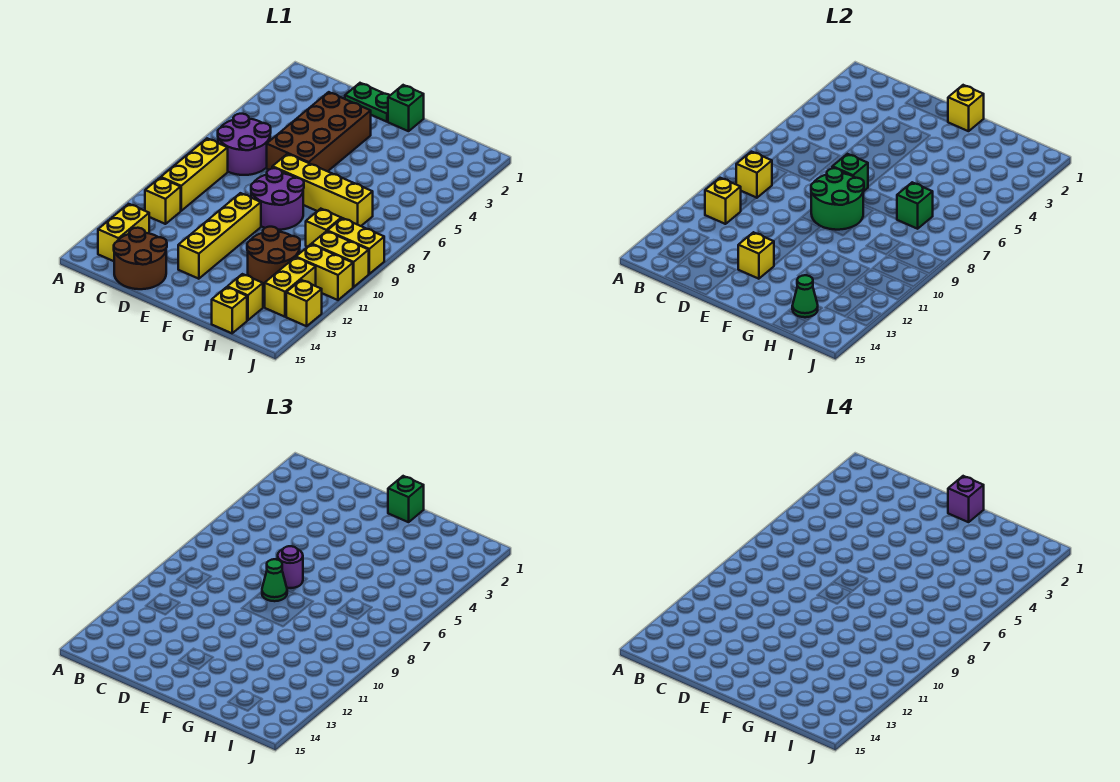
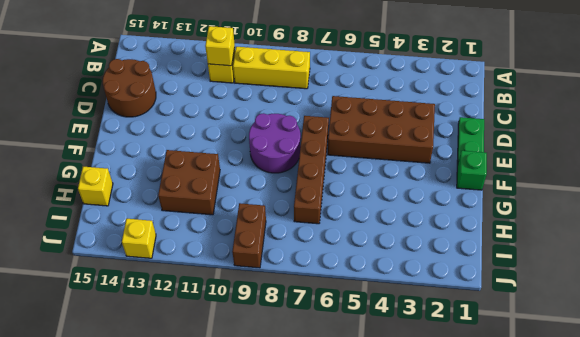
brown 1x4 brick [294,116,329,224] -> yellow 1x4 brick [272,154,373,226]
brown 2x2 brick [158,150,220,215] -> brown 2x2 round brick [247,227,300,287]
brown 1x2 brick [232,203,266,268] -> yellow 1x2 brick [328,218,384,274]
none -> purple 2x2 round brick [218,114,271,175]
none -> yellow 1x2 brick [98,204,149,261]
none -> yellow 1x4 brick [178,193,261,279]
none -> yellow 1x1 brick [306,209,341,247]

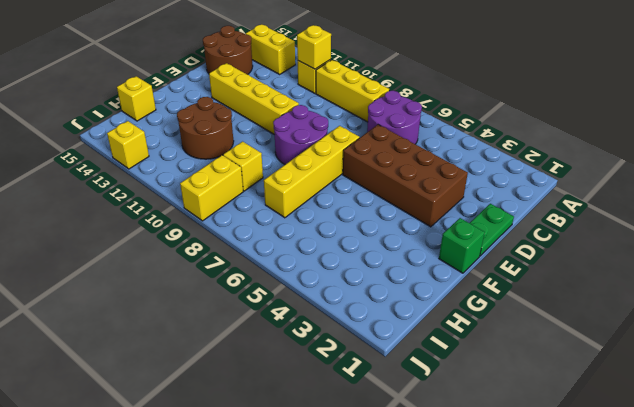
none -> yellow 1x1 brick [227,274,263,320]
none -> yellow 1x2 brick [312,231,369,287]
none -> yellow 1x2 brick [296,244,353,300]
none -> yellow 1x2 brick [265,257,316,317]

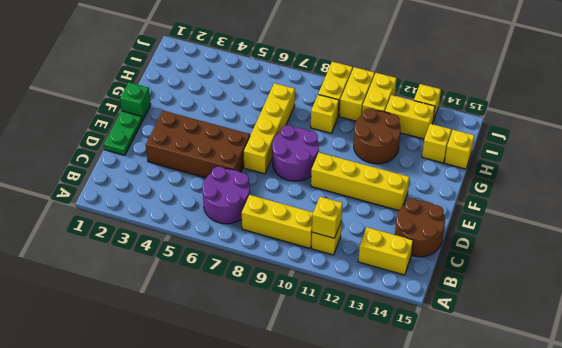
none -> yellow 1x1 brick [736,152,772,198]
none -> green 1x1 brick [832,154,868,191]
none -> green 2x2 round brick [811,168,864,230]
none -> yellow 1x1 brick [738,232,774,279]

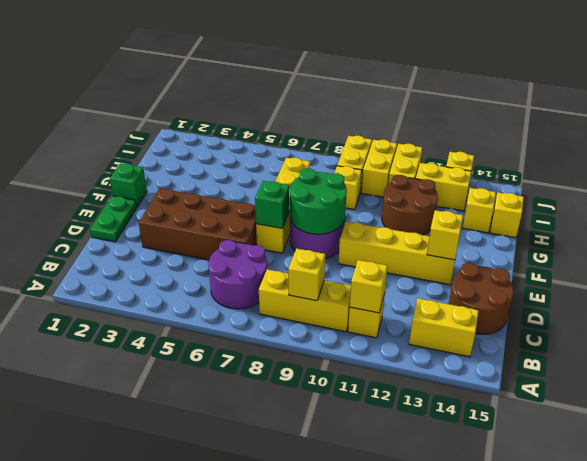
none -> yellow 1x1 brick [948,85,984,131]
none -> green 1x1 brick [897,182,933,229]
none -> green 1x1 cone [792,275,818,317]
none -> purple 1x1 round brick [278,546,303,588]

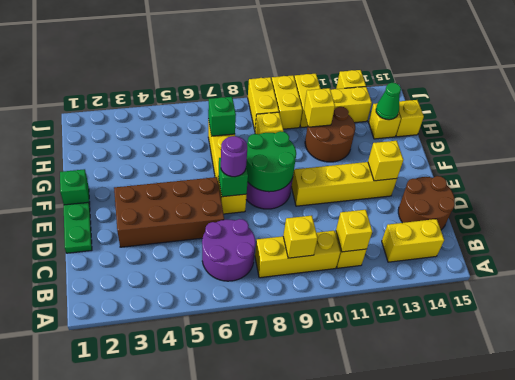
yellow 1x1 brick [304,88,335,127] -> yellow 1x1 brick moved to [948,85,984,131]
none -> green 1x1 cone [262,559,287,601]
none -> green 1x1 brick [388,476,424,522]
none -> purple 1x1 brick [948,476,984,522]

